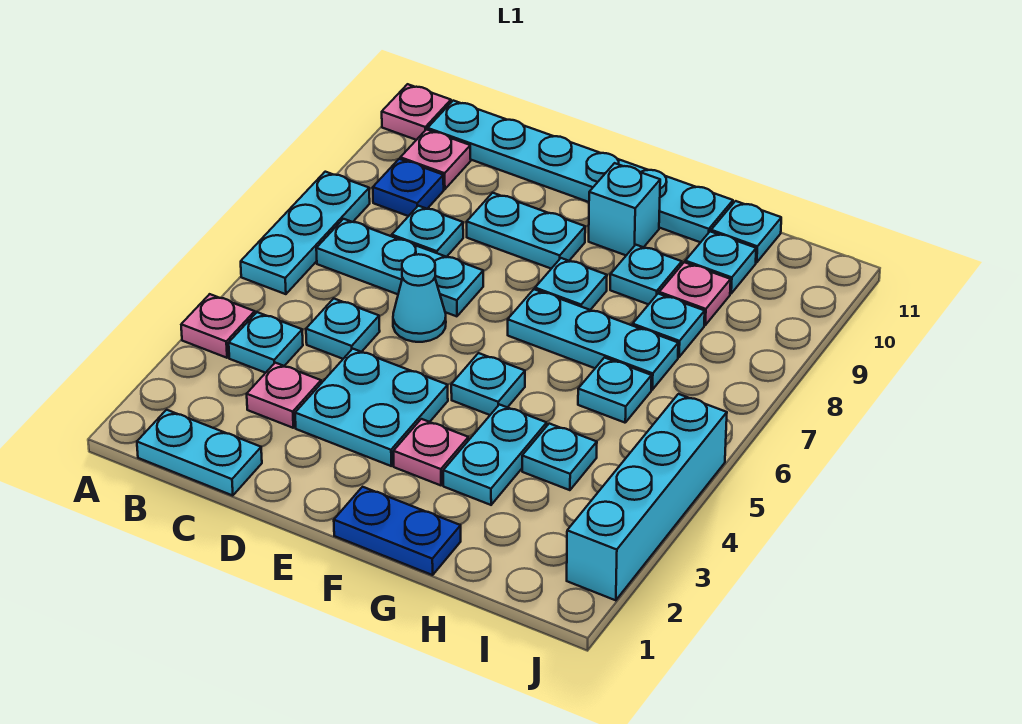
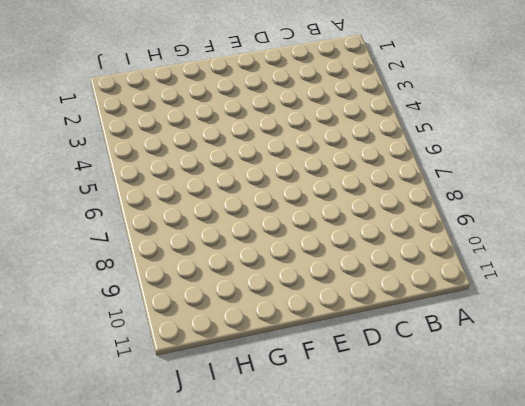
none -> pink 1x1 plate [181,294,255,358]
none -> cyan 1x3 plate [241,172,370,294]
none -> pink 1x1 plate [382,84,451,140]
none -> cyan 1x2 plate [137,410,262,496]

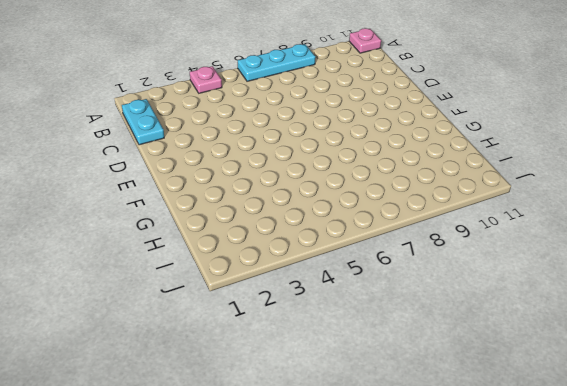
none -> cyan 1x1 plate [229,312,303,373]
none -> cyan 1x3 plate [316,219,483,316]
none -> blue 1x1 plate [373,159,444,216]
none -> pink 1x1 plate [400,129,471,189]

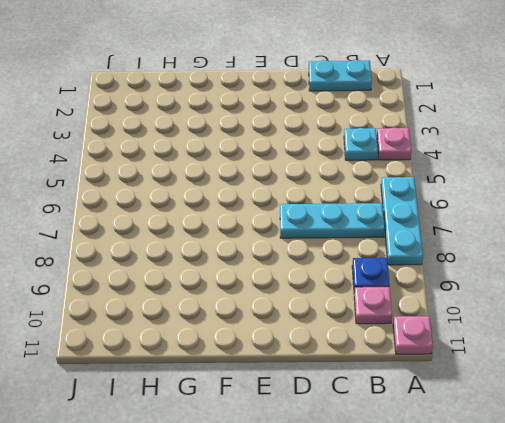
none -> cyan 1x6 plate [428,101,733,242]
none -> pink 1x1 plate [247,363,321,428]
none -> cyan 1x1 plate [306,299,380,359]
none -> cyan 1x1 plate [392,206,463,257]

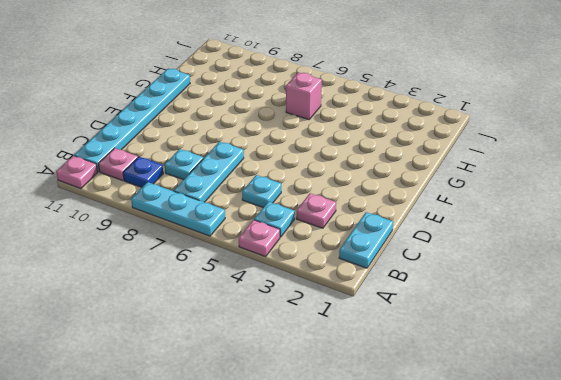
pink 1x1 brick [286,72,322,120] -> cyan 1x1 plate [578,358,652,423]
none -> cyan 2x2 plate [295,349,448,466]
none -> cyan 1x1 cone [393,254,446,342]
none -> cyan 1x2 plate [467,193,585,269]
none -> blue 1x2 plate [334,487,461,575]

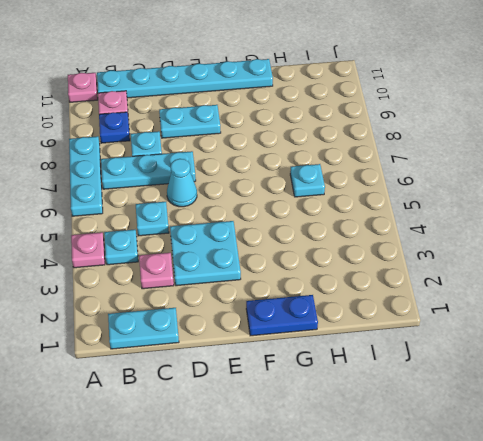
none -> pink 1x1 plate [393,419,468,485]
none -> cyan 1x1 plate [451,353,525,415]
none -> cyan 1x3 plate [508,289,678,390]
none -> cyan 1x1 plate [535,258,607,310]

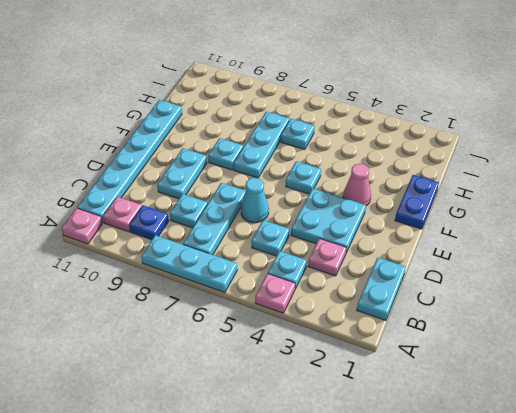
pink 1x1 cone [343,164,371,206] -> pink 1x1 plate [393,419,468,485]
none -> cyan 1x1 brick [589,163,660,255]
none -> cyan 1x2 plate [443,405,547,505]
none -> cyan 1x1 plate [610,245,682,304]
none -> cyan 1x1 plate [522,424,597,490]

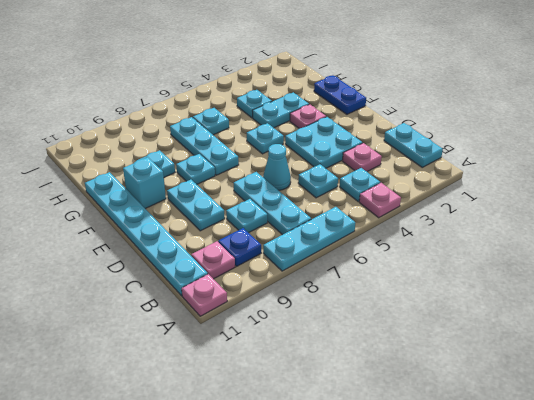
none -> cyan 1x1 plate [633,294,705,357]
none -> pink 1x1 plate [659,262,731,325]
none -> cyan 1x1 plate [685,231,756,294]
none -> cyan 1x1 plate [711,201,781,263]

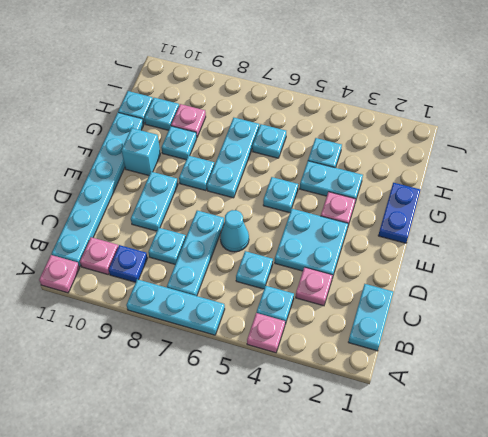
none -> cyan 1x1 plate [633,294,705,357]
none -> cyan 1x4 brick [567,394,727,600]

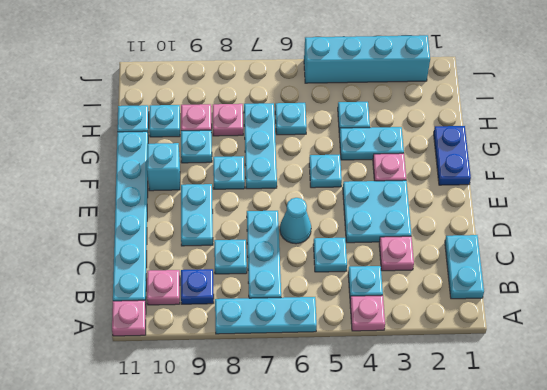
pink 1x1 plate [213,104,243,136] -> cyan 1x1 plate [633,294,705,357]

